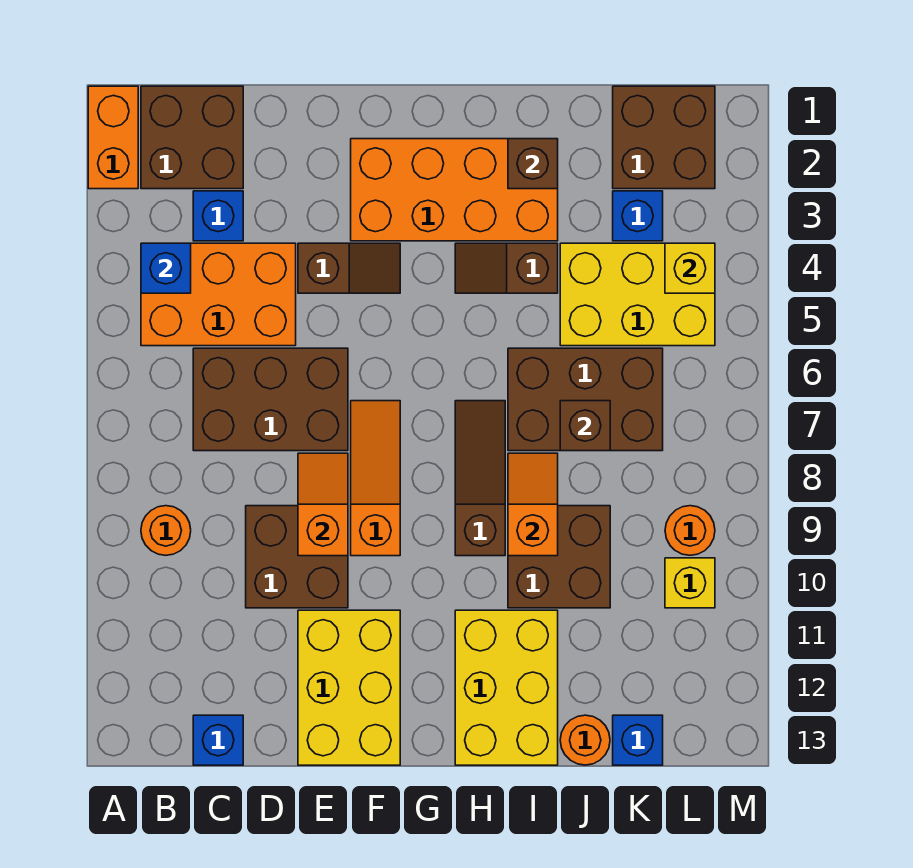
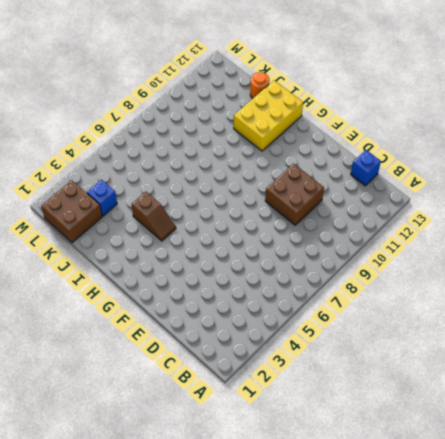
none -> orange 1x2 brick [88,86,138,189]
none -> brown 2x2 brick [141,86,243,189]
none -> orange 2x3 brick [141,243,296,346]
none -> orange 1x1 round brick [141,506,191,555]

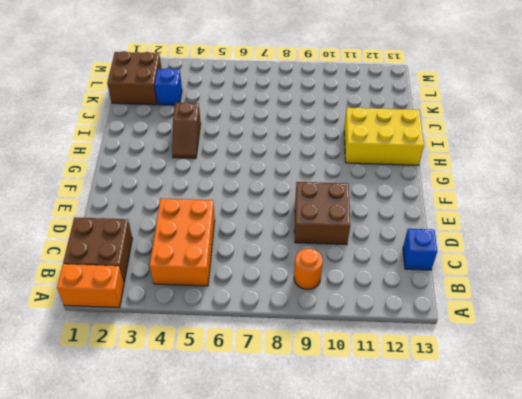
none -> blue 1x1 brick [193,191,243,241]
none -> brown 2x3 brick [193,348,348,451]
none -> brown 1x2 slope [298,243,400,293]
none -> yellow 2x3 brick [298,610,400,765]

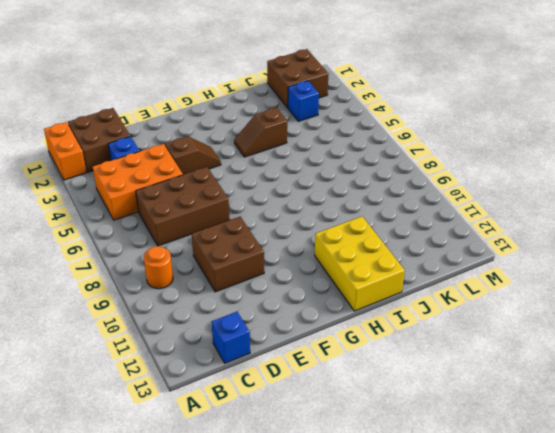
none -> yellow 2x3 brick [298,610,400,765]
none -> orange 2x4 brick [351,139,558,241]
none -> orange 1x3 slope [351,401,400,556]
none -> brown 1x3 slope [455,401,505,556]

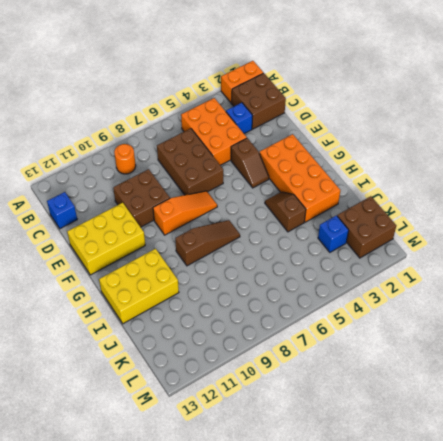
none -> brown 2x3 brick [508,348,663,451]
none -> brown 2x2 brick [508,506,610,608]
none -> yellow 2x3 brick [560,243,715,346]
none -> orange 1x1 round brick [560,715,610,765]

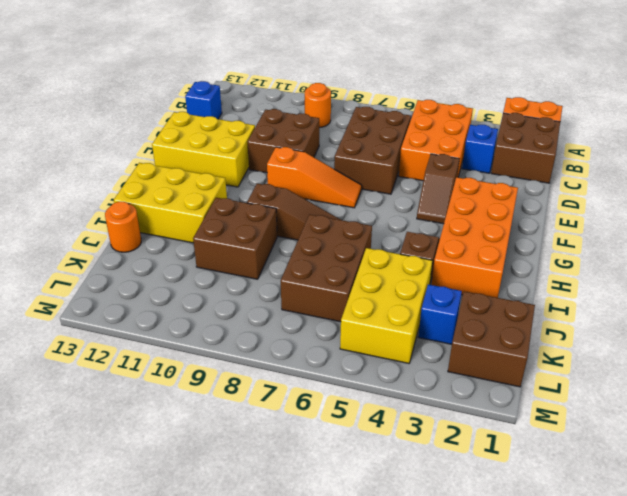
none -> blue 1x1 brick [613,715,663,765]
none -> orange 1x1 round brick [665,506,715,555]
none -> yellow 1x1 brick [665,558,715,608]
none -> blue 1x1 brick [141,243,191,293]

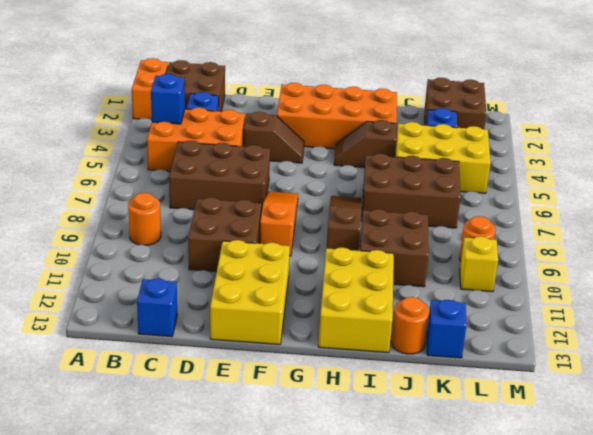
none -> orange 1x2 slope [298,453,348,556]
none -> brown 1x1 brick [508,139,558,189]
none -> orange 1x2 slope [508,453,558,556]
none -> brown 1x1 brick [560,401,610,451]

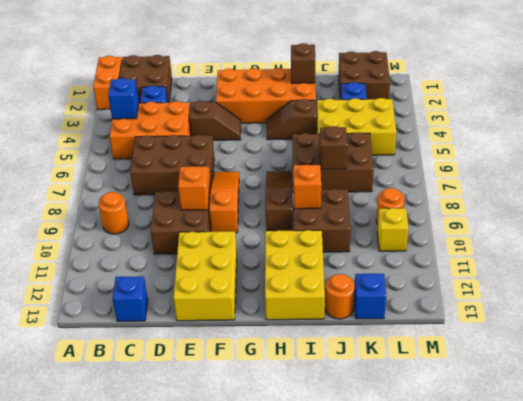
none -> yellow 1x1 brick [665,243,715,293]

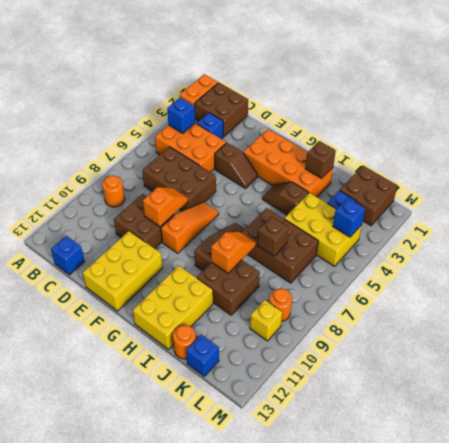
blue 1x1 brick [333,198,365,237] -> yellow 1x1 brick [665,243,715,293]

